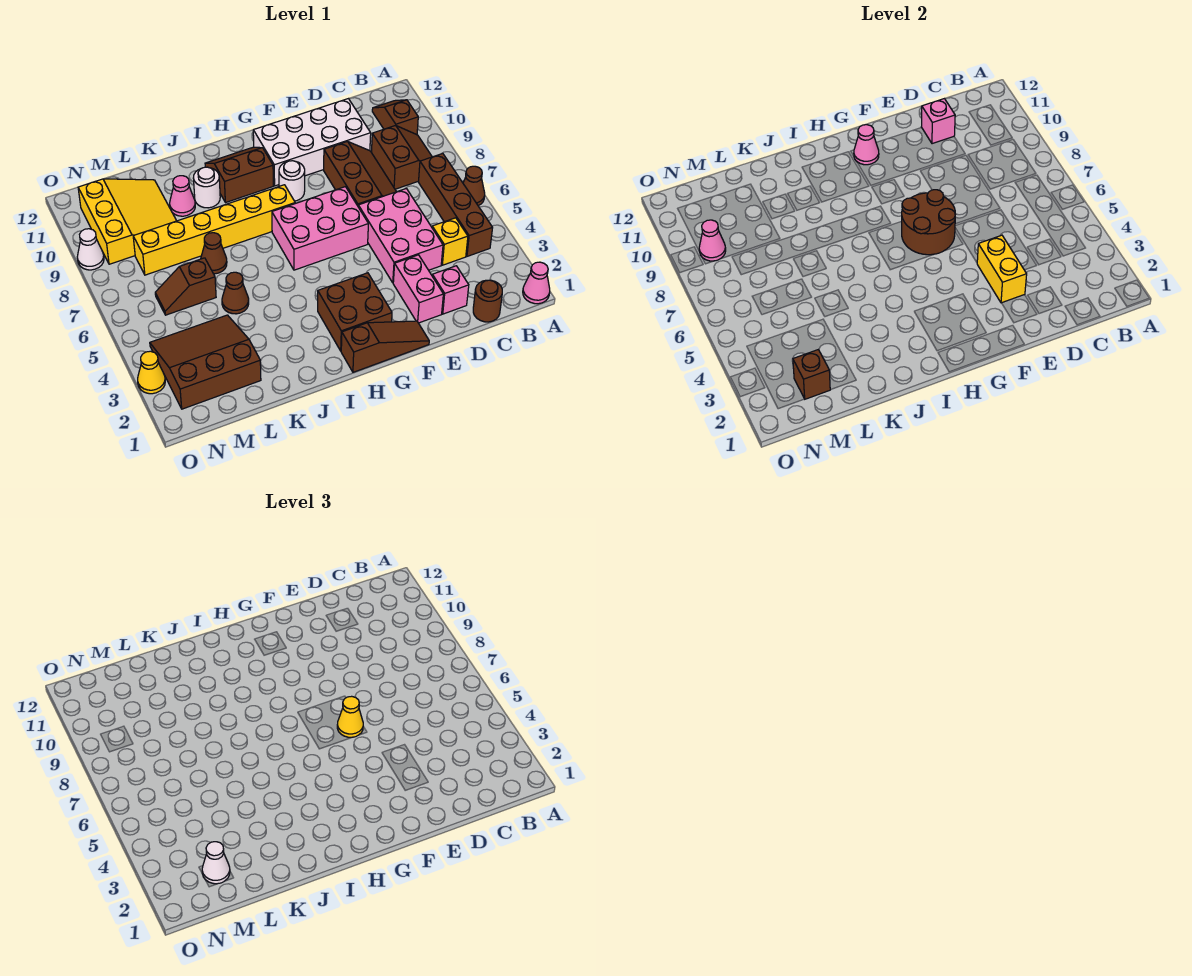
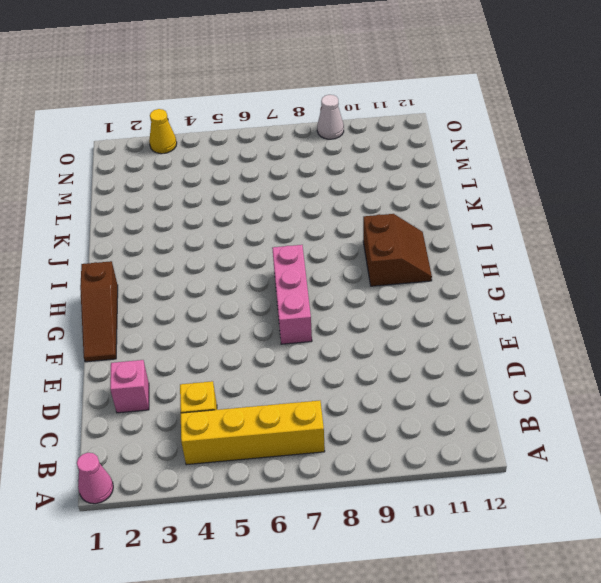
yellow 1x4 brick [181,400,325,465] -> brown 1x4 brick [419,153,492,256]
pink 1x3 brick [272,245,312,344] -> pink 2x3 brick [272,187,368,270]
none -> brown 1x1 cone [463,166,485,206]
none -> brown 2x2 slope [372,125,432,189]
none -> brown 1x2 slope [372,100,418,135]
none -> brown 1x1 round brick [473,280,502,322]

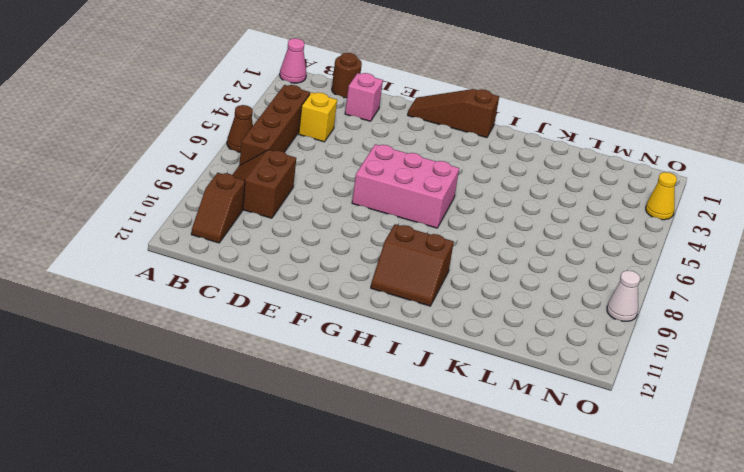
none -> pink 2x3 brick [358,189,443,283]
none -> brown 2x3 slope [324,142,396,206]
none -> white 2x4 brick [253,99,371,186]
none -> pink 1x2 brick [393,255,443,323]

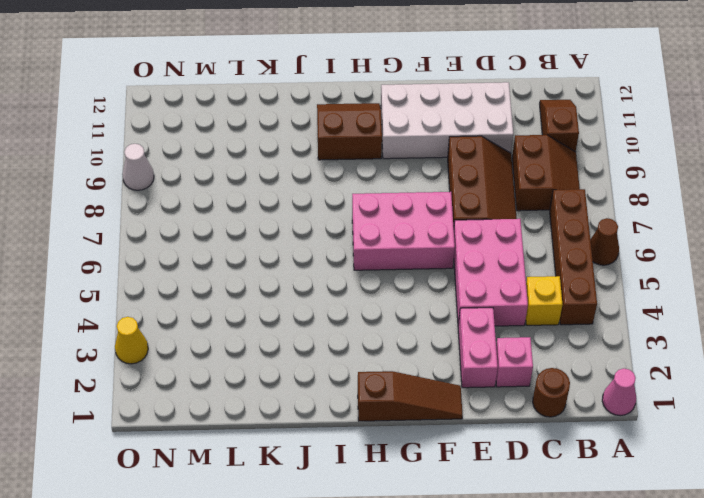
none -> brown 2x2 brick [318,273,392,351]
none -> white 1x1 round brick [279,161,305,201]
none -> yellow 1x6 brick [133,185,295,275]
none -> white 1x1 round brick [193,167,220,208]

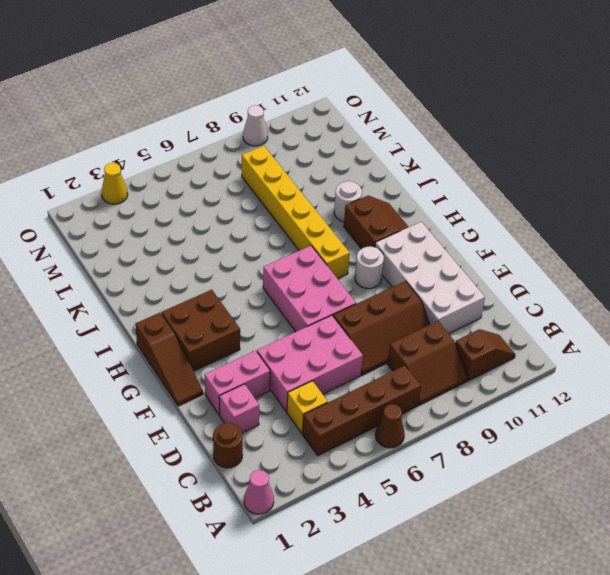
none -> brown 1x1 cone [222,272,249,314]
none -> brown 1x1 cone [201,233,227,274]
none -> pink 1x1 cone [170,176,195,216]
none -> brown 3x3 slope [150,315,261,409]

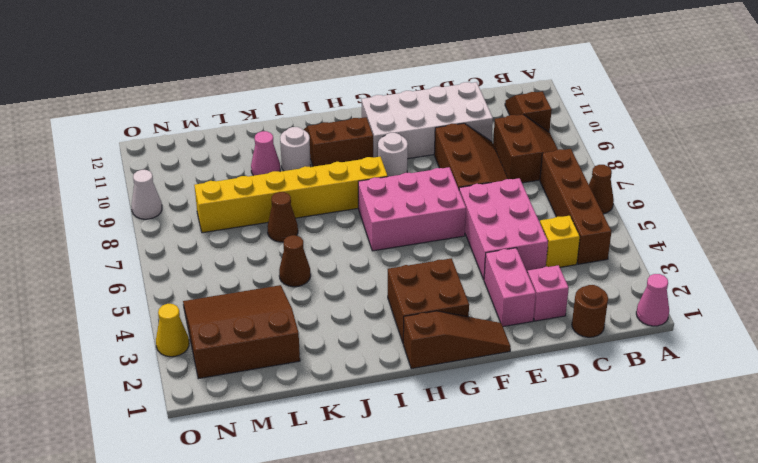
none -> brown 1x2 slope [155,258,216,315]
none -> yellow 3x3 slope [78,179,176,264]
none -> pink 1x1 brick [921,99,955,144]
none -> yellow 1x2 brick [977,235,1027,303]

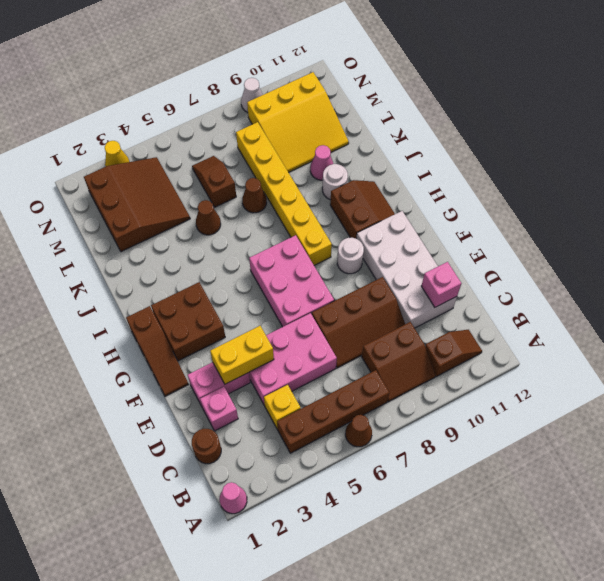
none -> brown 2x2 round brick [902,190,955,255]
none -> pink 1x1 cone [854,125,879,165]
none -> brown 1x1 brick [793,350,830,399]
none -> pink 1x1 cone [699,220,726,261]

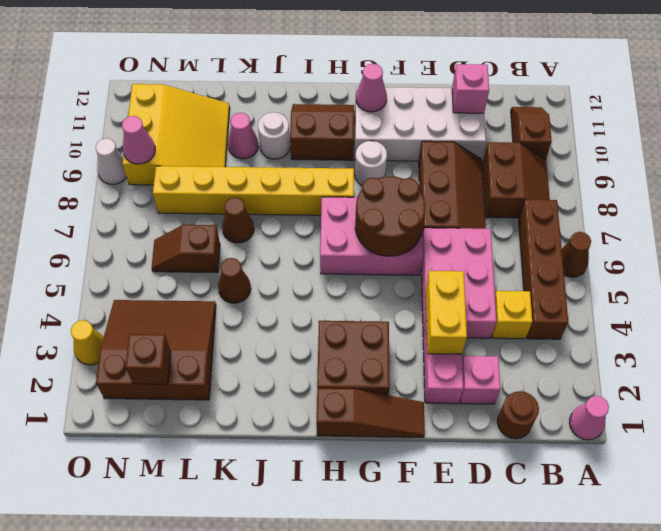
none -> yellow 1x1 cone [337,696,363,737]
none -> white 1x1 cone [202,842,230,884]

